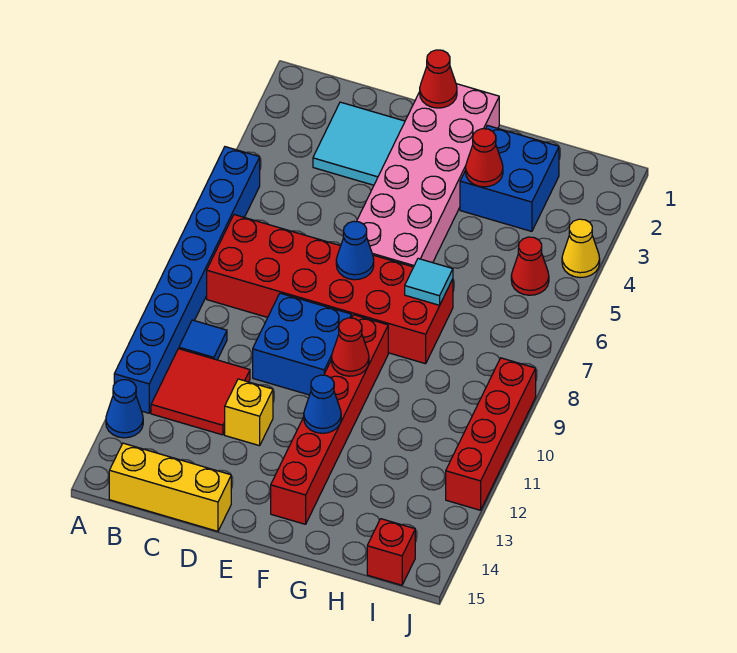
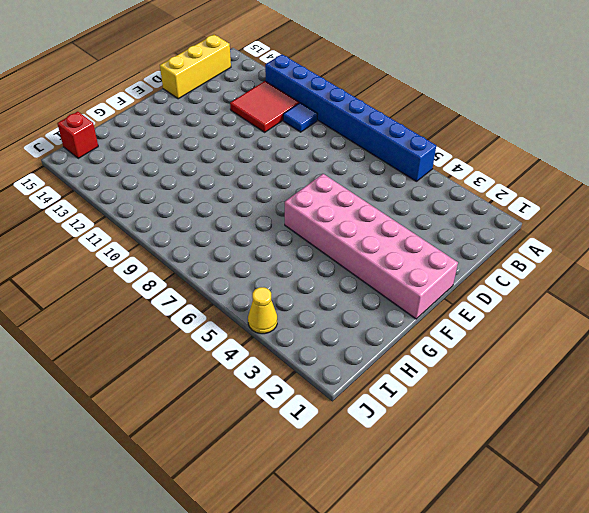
none -> blue 1x1 cone [106,380,143,438]
none -> red 2x6 brick [207,215,453,364]
none -> cyan 2x2 tile [313,102,405,185]

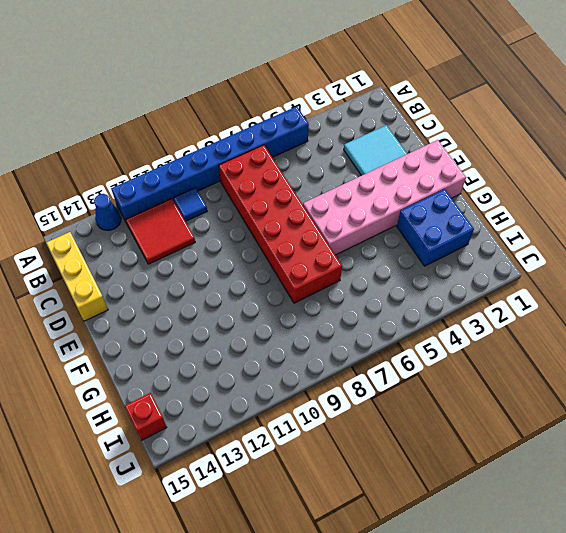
none -> blue 2x2 brick [253,293,351,395]
none -> yellow 1x1 brick [225,379,273,446]
none -> red 1x6 brick [271,315,388,524]

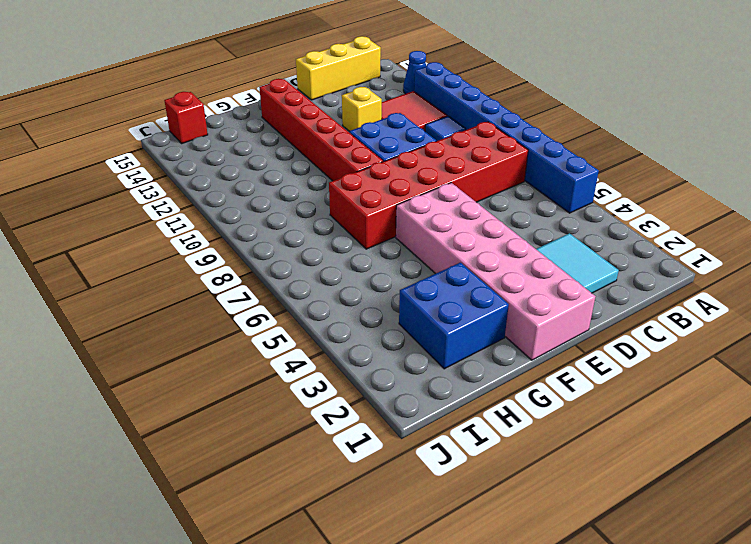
none -> red 1x1 cone [511,237,549,295]
none -> yellow 1x1 cone [562,219,600,278]
none -> red 1x4 brick [446,358,536,510]

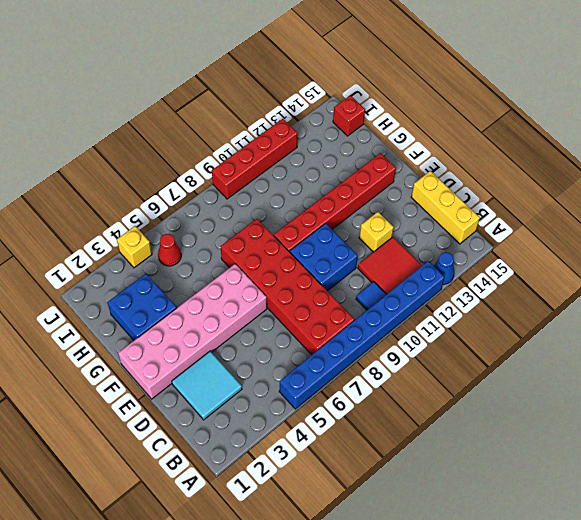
yellow 1x1 brick [117,226,152,268] -> yellow 1x1 cone [562,219,600,278]
none -> red 1x1 cone [420,50,457,108]
none -> blue 1x1 cone [336,221,374,280]
none -> red 1x1 cone [332,318,369,376]

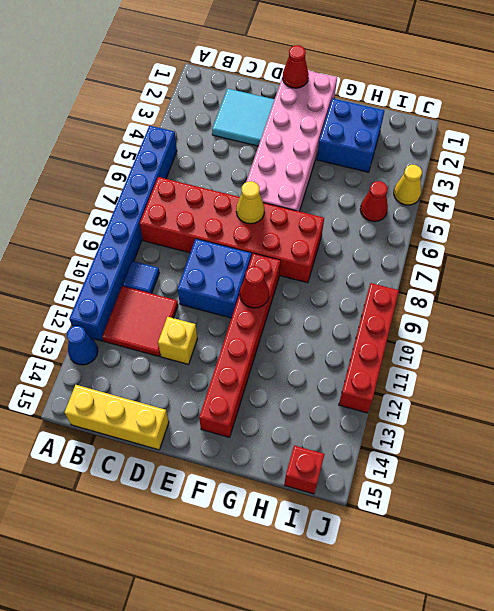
yellow 1x1 cone [236,181,264,224] -> blue 1x1 cone [336,221,374,280]
none -> blue 1x1 cone [304,375,341,433]
none -> red 1x1 cone [466,129,503,187]
none -> cyan 1x1 tile [405,259,453,305]

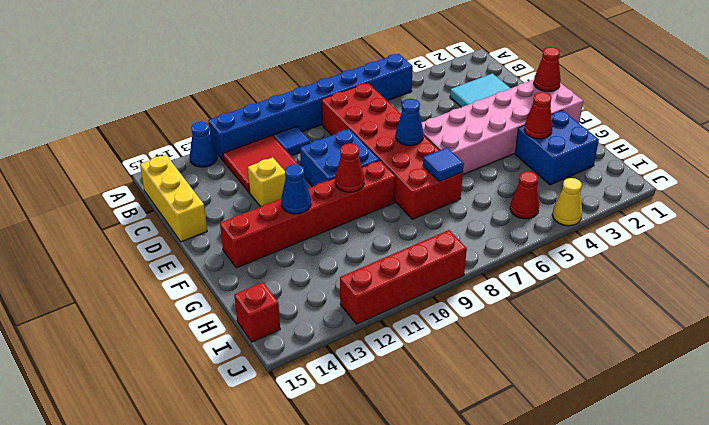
blue 1x1 tile [423,148,464,182] -> cyan 1x1 tile [405,259,453,305]

